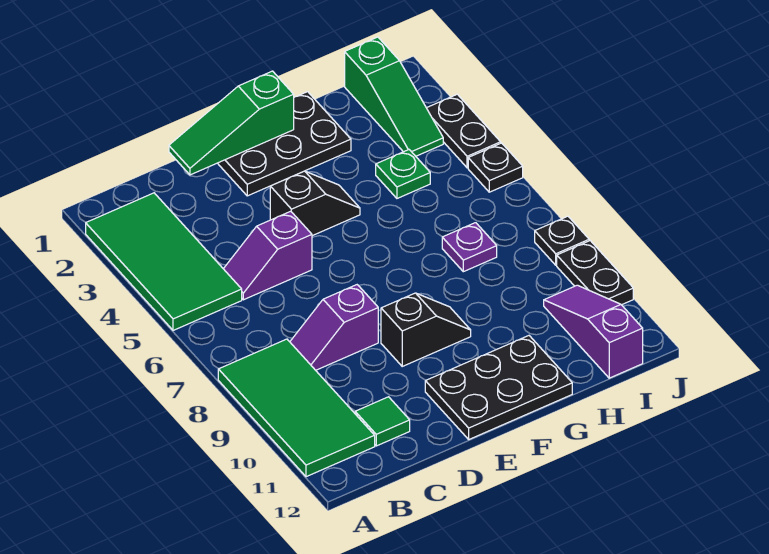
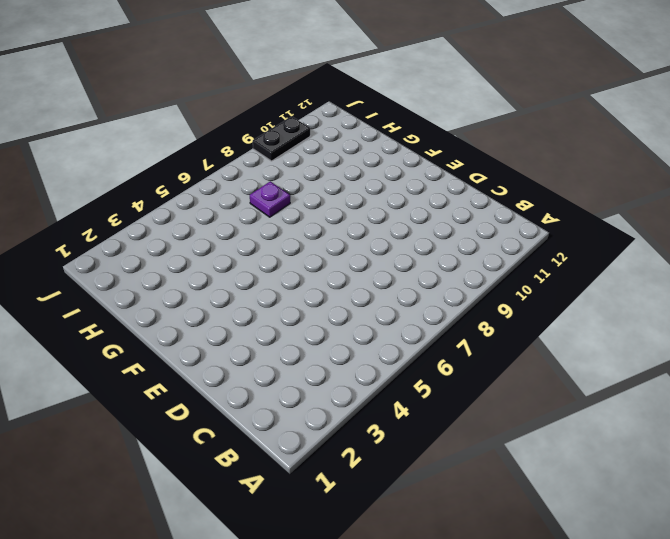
none -> green 2x4 tile [86,193,242,330]
none -> green 2x4 tile [218,339,375,477]
none -> purple 1x2 slope [224,211,312,300]

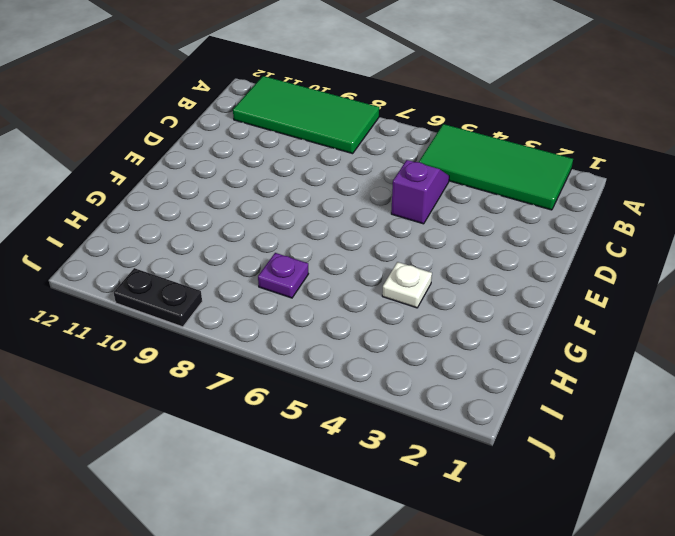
white 1x1 plate [382,262,432,308] -> none
none -> purple 1x2 slope [290,285,378,370]
none -> green 1x1 tile [355,397,410,446]
none -> black 2x3 plate [218,92,351,196]

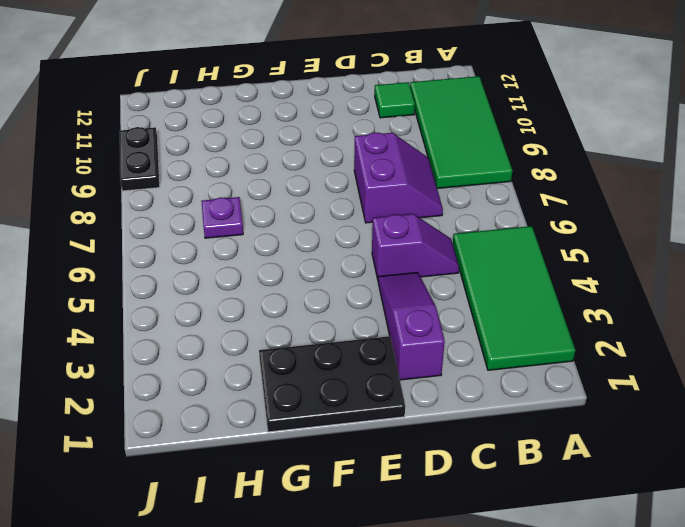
purple 2x2 slope [354,132,443,223] -> purple 1x2 slope [290,285,378,370]
purple 1x3 slope [378,273,445,380] -> purple 1x3 slope turned to [544,285,643,378]
none -> black 1x2 slope [270,171,360,236]
none -> black 1x2 slope [381,293,471,366]
none -> black 2x3 plate [425,336,572,439]

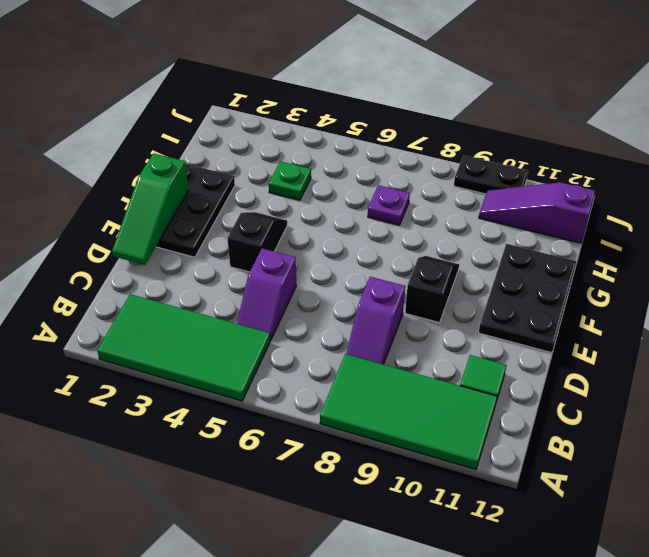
none -> green 1x3 slope [345,37,443,156]
none -> black 1x2 plate [427,94,501,168]
none -> black 1x1 plate [468,143,523,192]

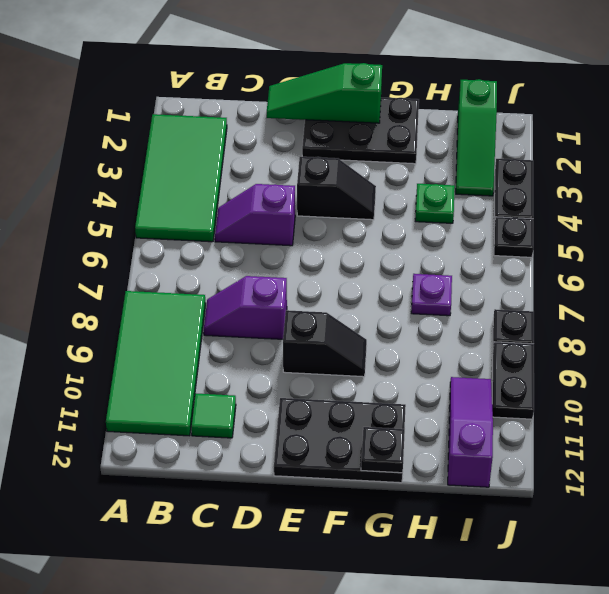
black 1x1 plate [361,427,405,473] -> none

